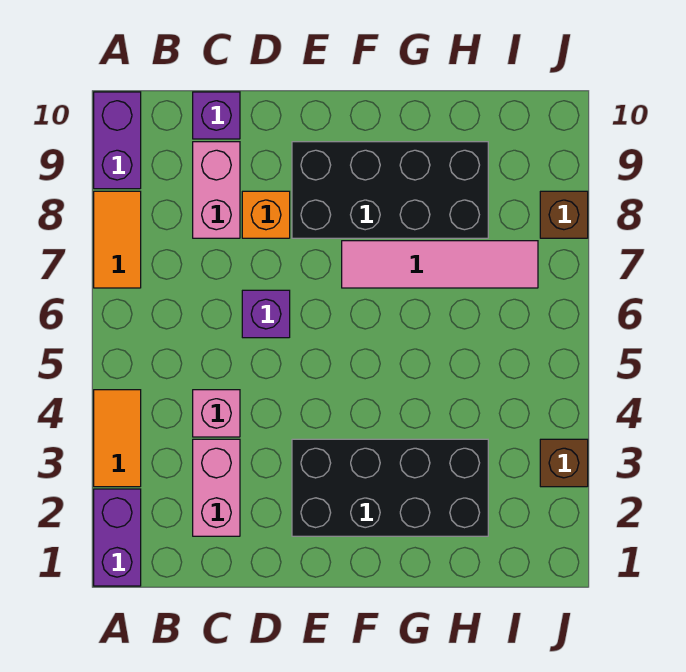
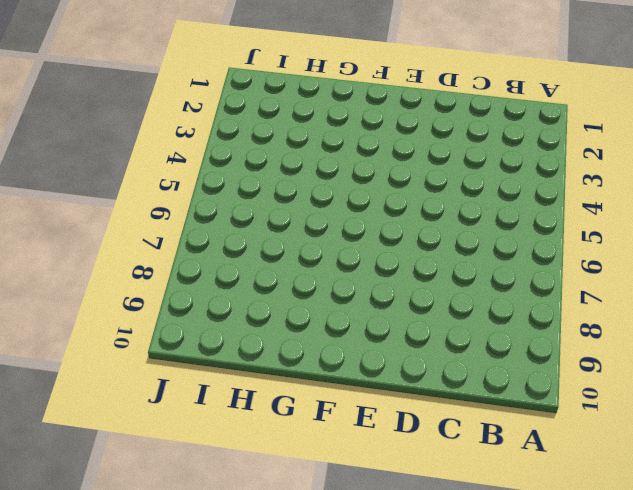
none -> purple 1x2 brick [94,489,141,586]
none -> orange 1x2 tile [94,390,141,487]
none -> orange 1x2 tile [94,191,141,288]

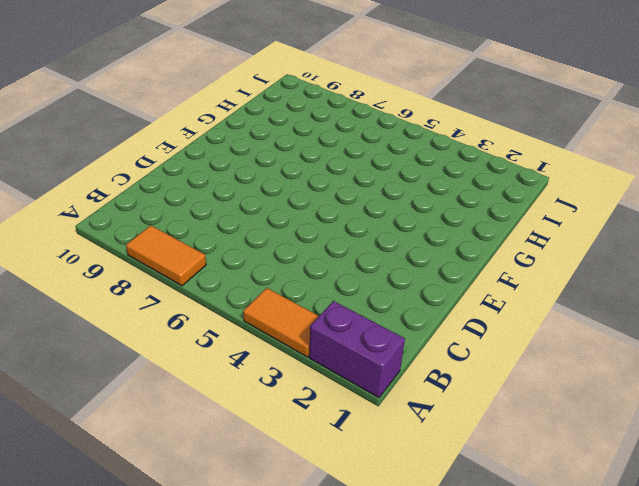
none -> purple 1x2 brick [94,92,141,189]
none -> pink 1x2 brick [193,439,240,536]
none -> pink 1x1 brick [193,390,240,437]

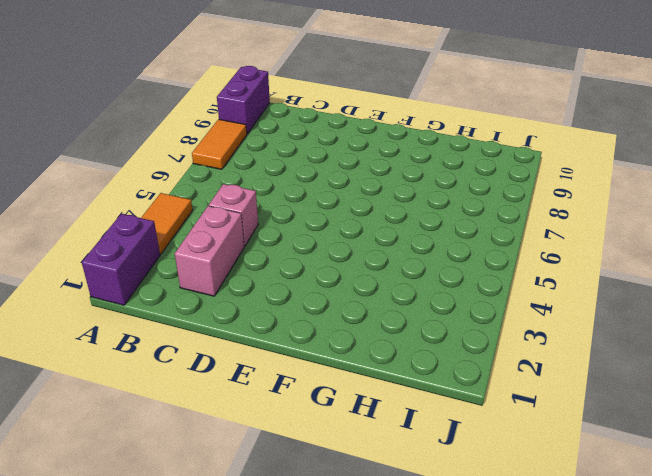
none -> pink 1x2 brick [193,142,240,238]
none -> purple 1x1 brick [193,92,240,139]
none -> purple 1x1 brick [242,290,290,338]

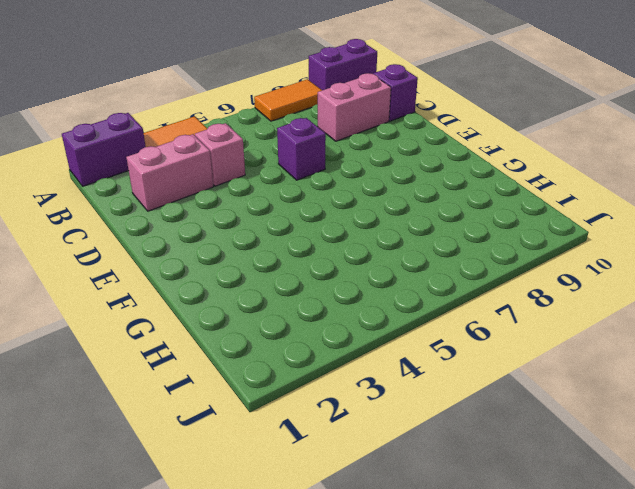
none -> orange 1x1 brick [242,191,290,238]
none -> black 2x4 brick [292,439,488,536]
none -> black 2x4 brick [292,142,488,238]

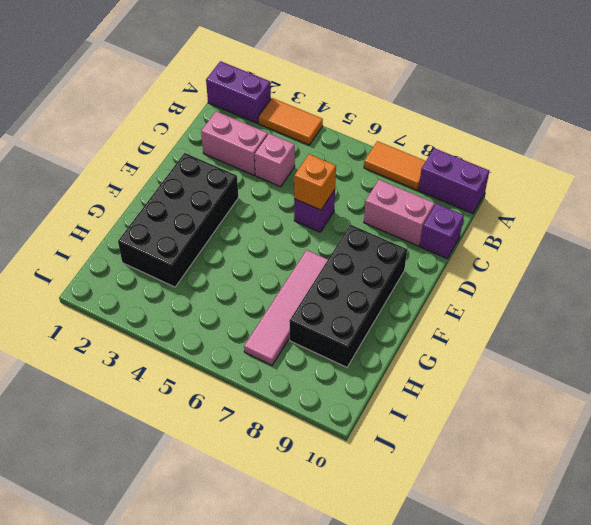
orange 1x1 brick [294,154,336,210] -> orange 1x1 brick moved to [242,191,290,238]
none -> brown 1x1 brick [540,439,588,487]
none -> brown 1x1 brick [540,191,588,238]

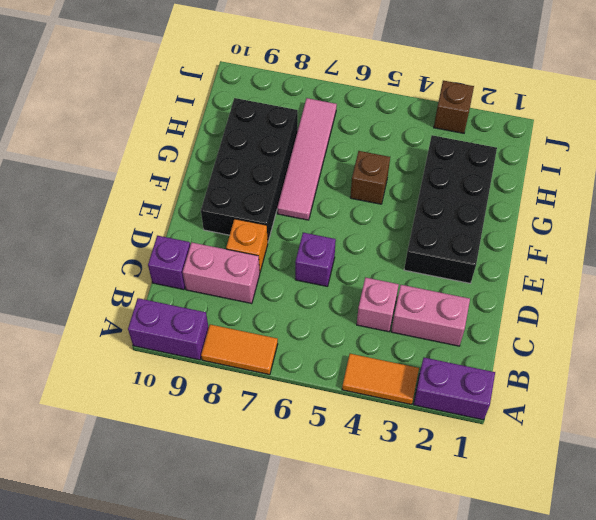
brown 1x1 brick [350,151,390,204] -> brown 1x1 brick moved to [540,191,588,238]

